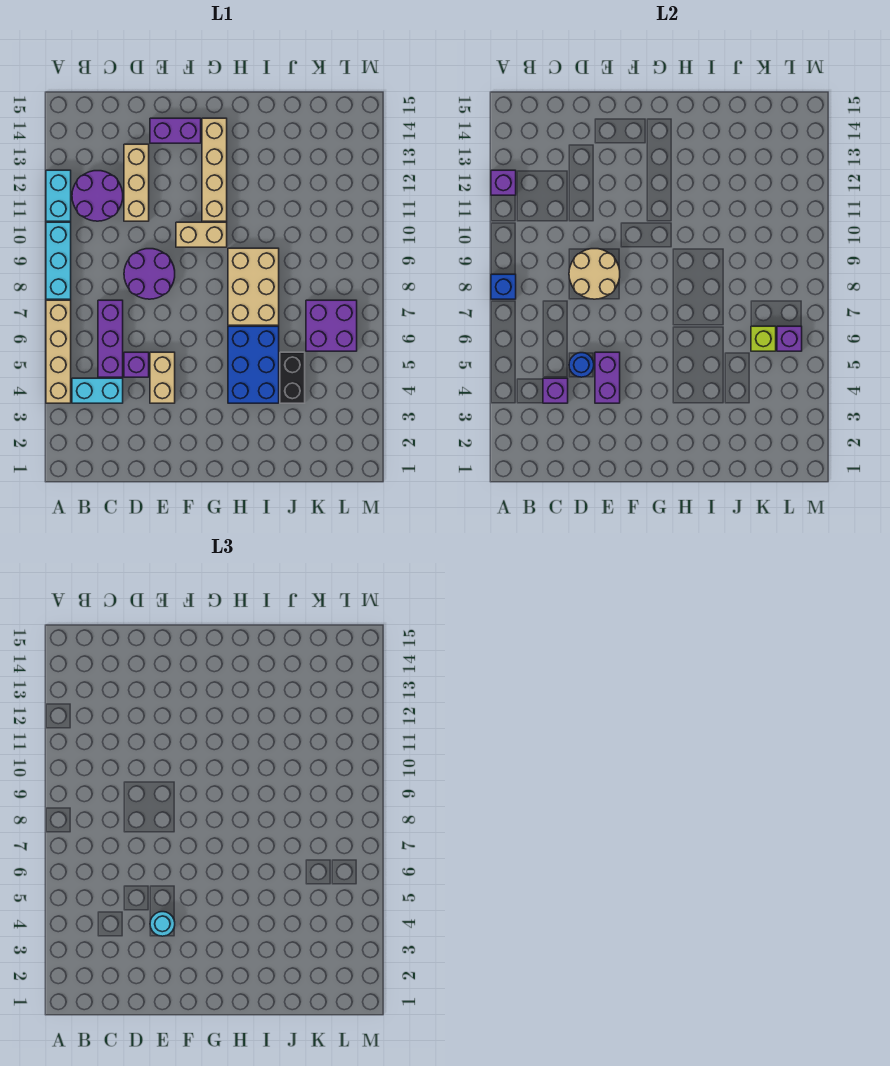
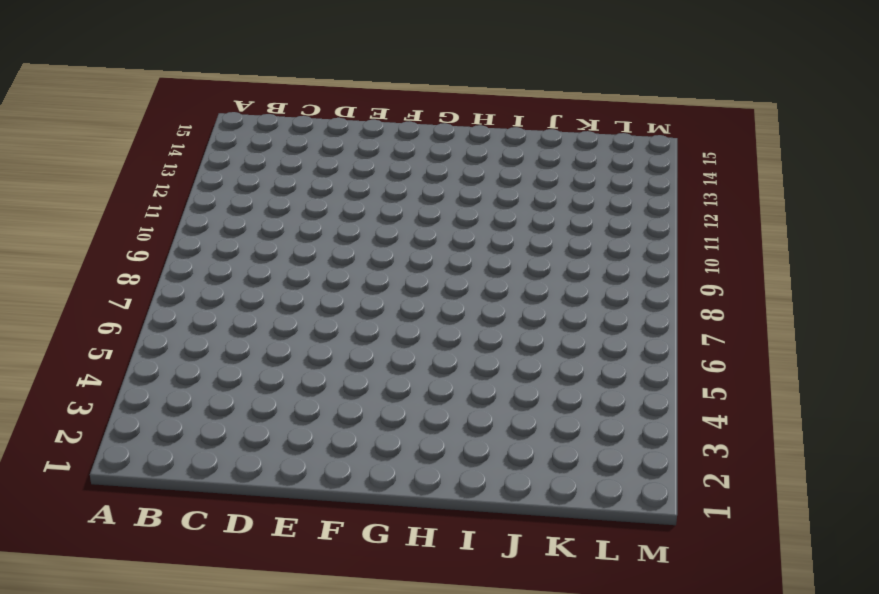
none -> tan 1x4 brick [46,300,71,403]
none -> cyan 1x3 brick [46,222,71,299]
none -> cyan 1x2 brick [46,170,71,221]

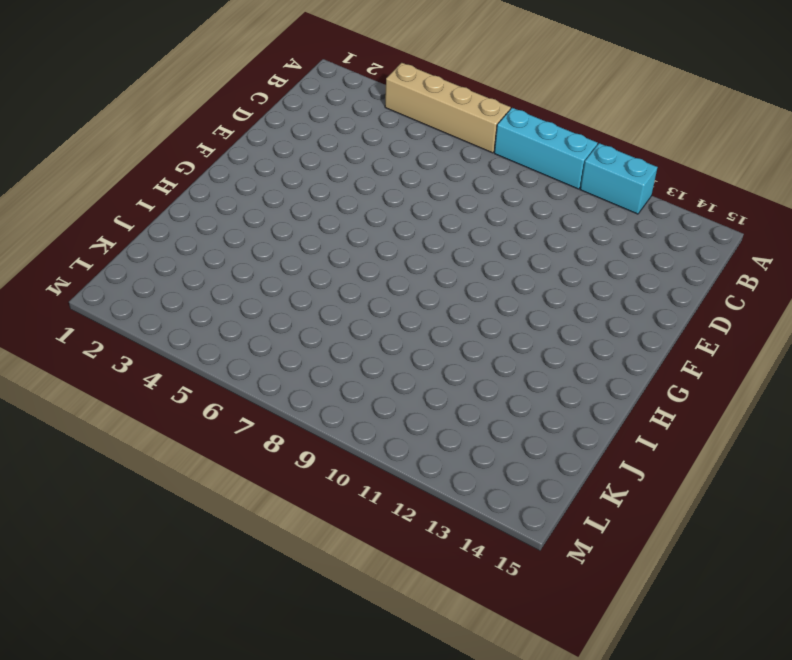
none -> cyan 1x2 brick [72,378,123,403]
none -> purple 2x2 round brick [72,171,123,221]
none -> purple 1x3 brick [98,300,123,377]

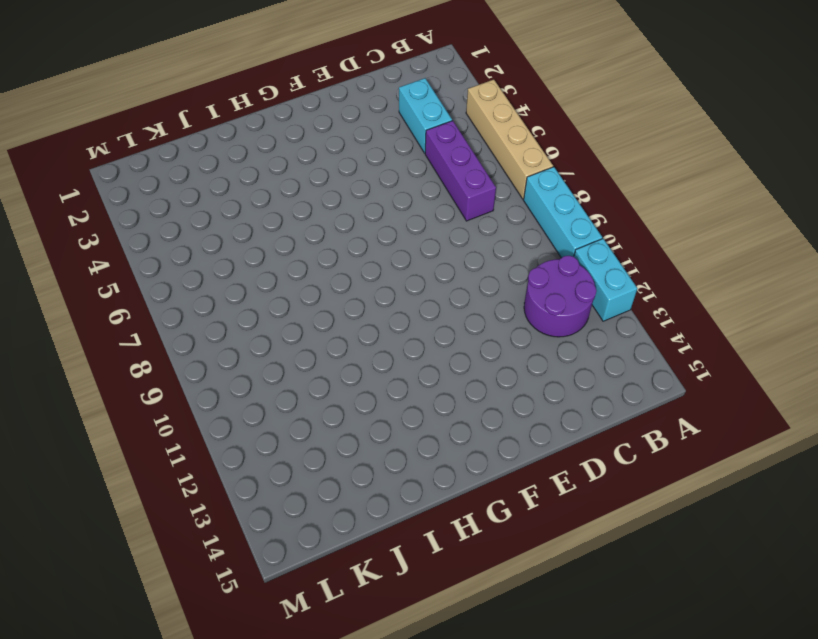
cyan 1x2 brick [399,78,452,153] -> cyan 1x2 brick turned to [72,378,123,403]
none -> purple 1x1 brick [124,352,149,377]
none -> purple 2x2 round brick [124,249,175,299]
none -> tan 1x3 brick [124,144,149,221]

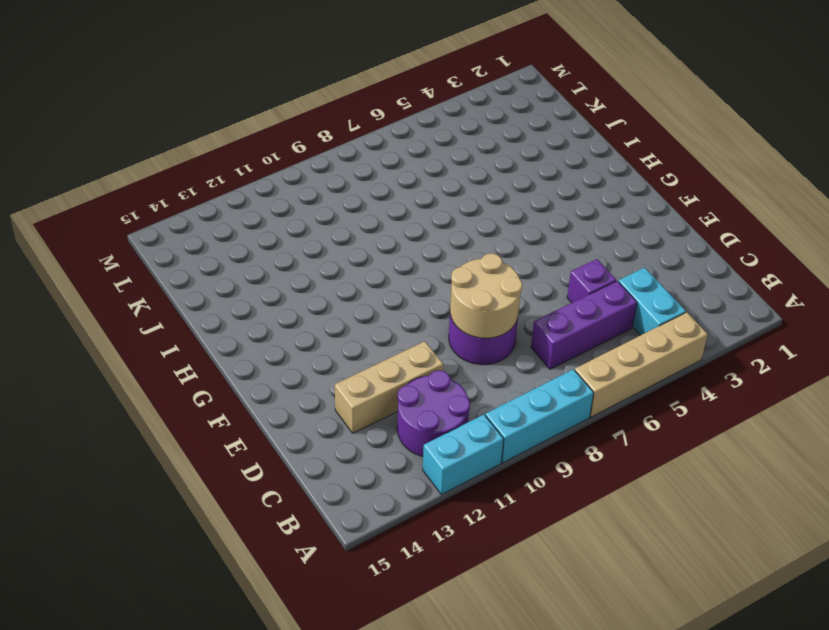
none -> tan 1x2 brick [150,352,175,403]
none -> purple 1x2 brick [150,118,201,143]
none -> tan 1x2 brick [176,222,227,247]

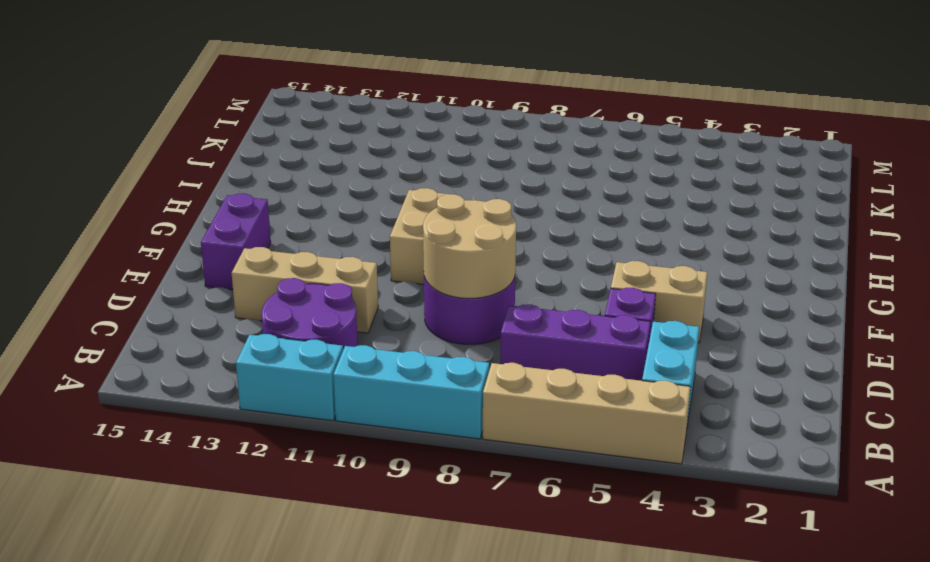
none -> tan 1x4 brick [202,118,227,221]
none -> blue 2x3 brick [228,326,279,403]
none -> tan 2x3 brick [228,248,279,325]

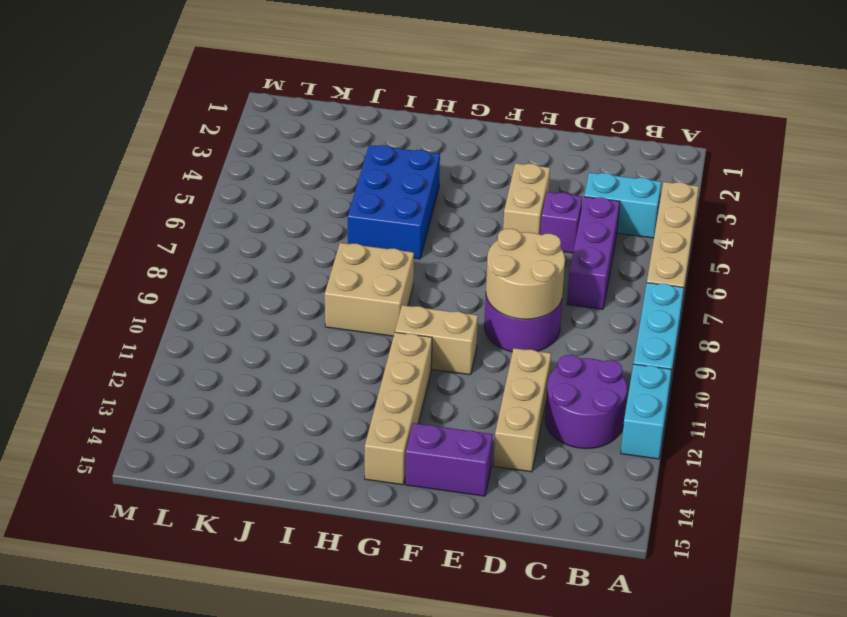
tan 2x2 brick [325,243,414,336] -> tan 2x3 brick [228,248,279,325]
none -> black 1x2 brick [280,352,305,403]
none -> purple 2x2 brick [306,300,357,351]
none -> blue 1x1 brick [491,274,516,299]

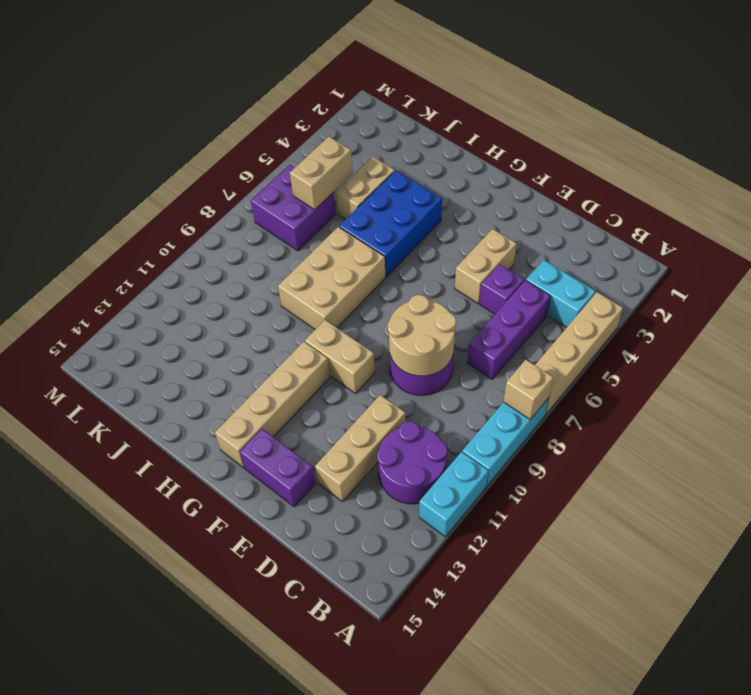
tan 1x1 brick [504,360,553,419] -> blue 1x1 brick [491,274,516,299]
tan 1x2 brick [336,157,395,219] -> black 1x2 brick [280,352,305,403]
tan 1x2 brick [290,137,353,209] -> lime 1x1 brick [751,326,776,351]
none -> purple 1x1 brick [491,170,516,195]
none -> purple 1x1 brick [543,378,568,403]
none -> blue 1x1 round brick [569,353,594,377]

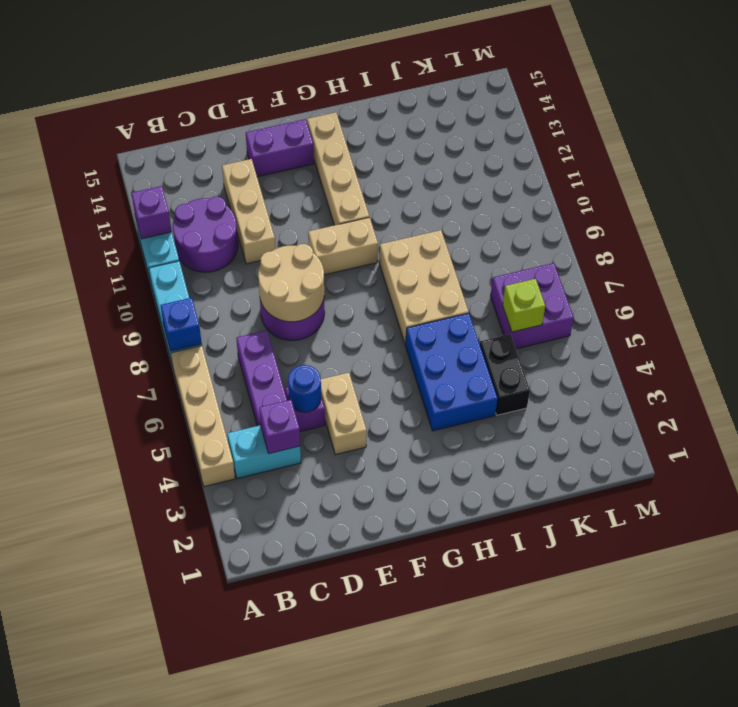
none -> purple 1x2 brick [595,352,620,403]
none -> purple 1x1 brick [777,326,802,351]
none -> cyan 1x1 round brick [150,912,175,936]

